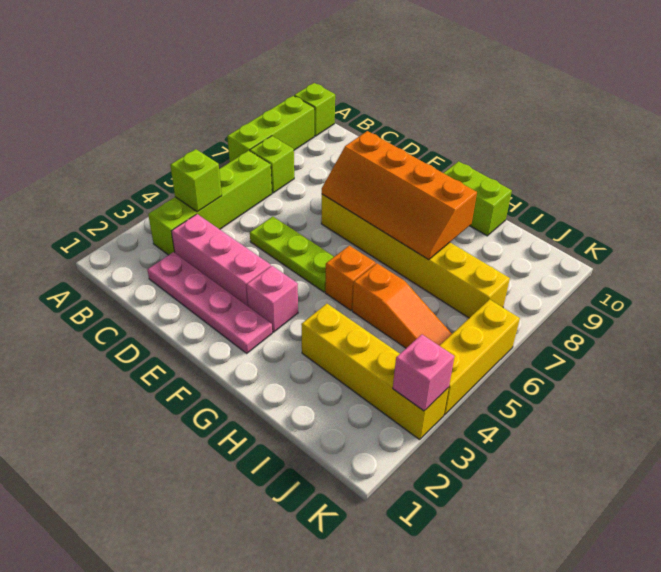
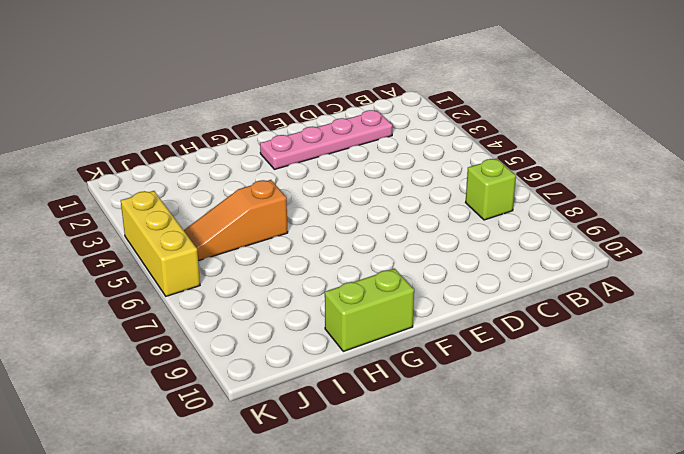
none -> lime 1x3 brick [227,96,315,162]
none -> lime 1x1 brick [294,83,335,136]
none -> lime 1x4 brick [148,150,272,255]

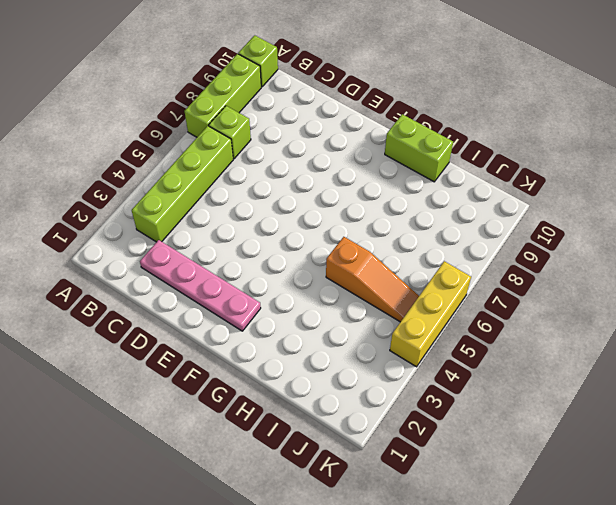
none -> pink 1x3 brick [172,214,271,306]
none -> lime 1x3 plate [250,216,334,292]
none -> yellow 1x6 brick [321,194,510,318]

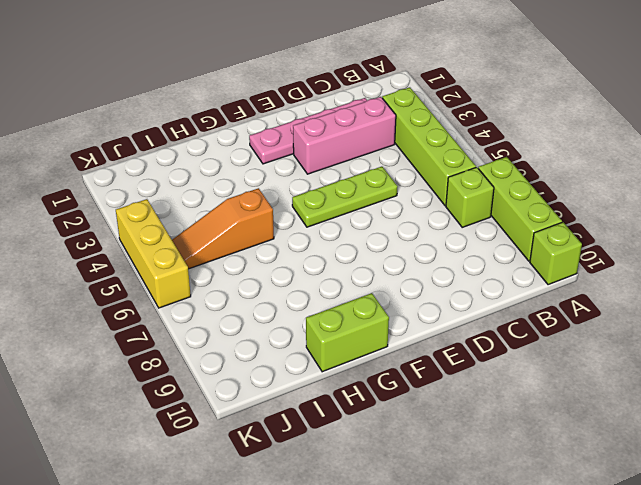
none -> yellow 1x6 brick [321,194,510,318]
none -> pink 1x1 brick [247,266,298,332]
none -> orange 1x1 brick [325,246,376,310]

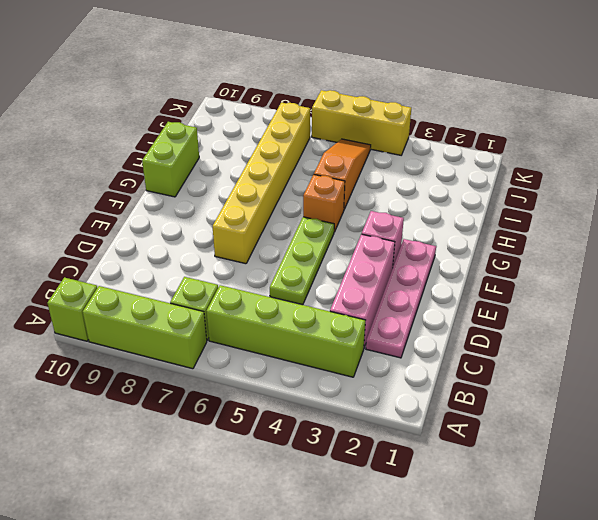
none -> yellow 1x4 brick [301,304,449,440]
none -> lime 1x1 brick [170,149,222,212]
none -> orange 2x4 slope [322,131,477,260]

